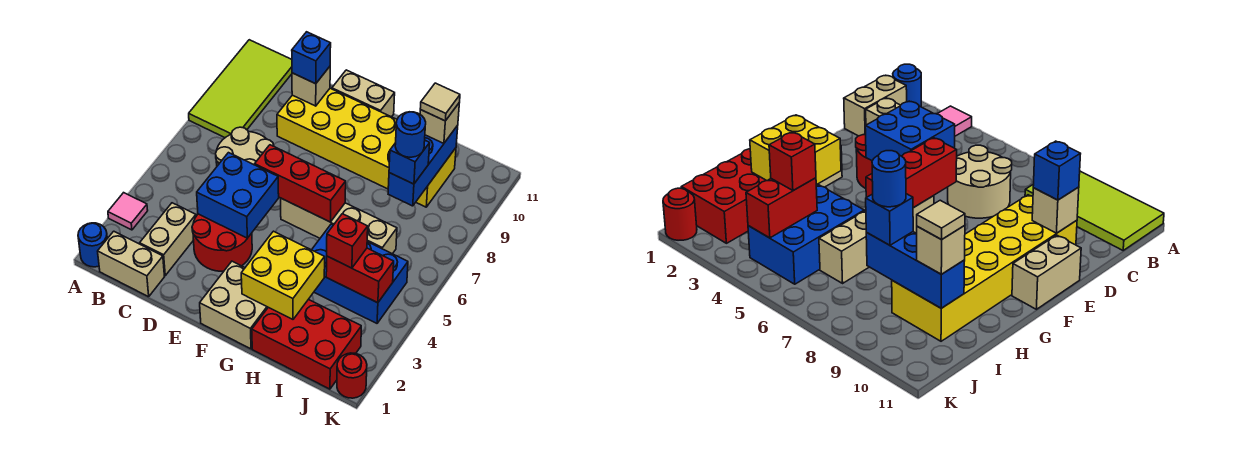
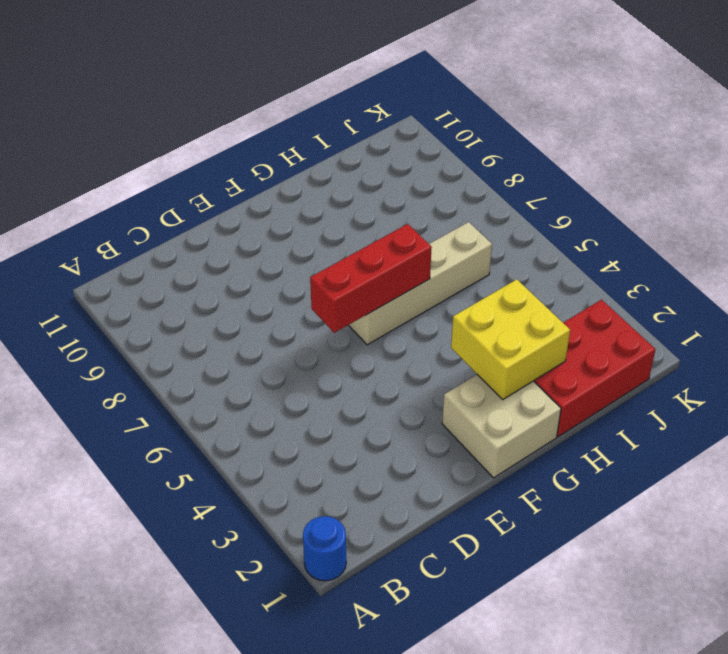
none -> pink 1x1 tile [108,193,148,230]
none -> lime 2x4 tile [189,40,292,138]
none -> tan 1x2 brick [98,231,165,297]

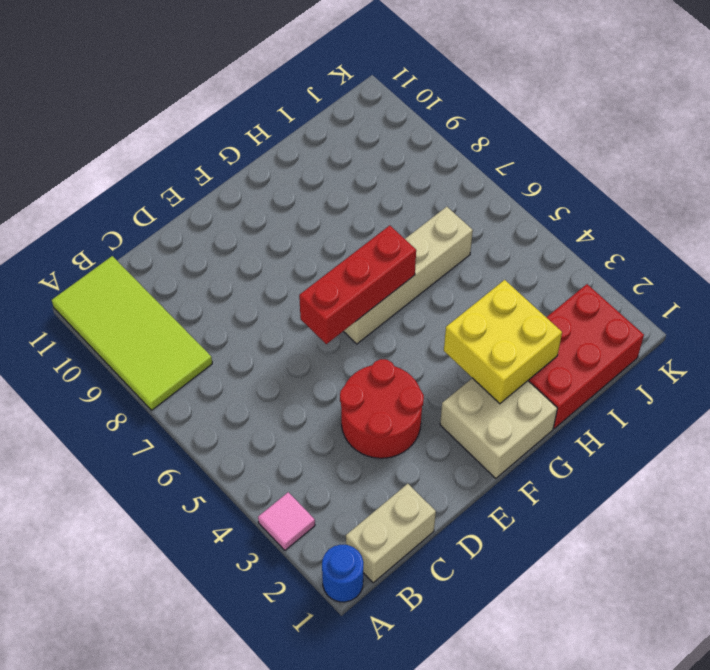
none -> tan 1x2 brick [140,203,196,275]
none -> tan 2x2 round brick [216,127,274,166]
none -> yellow 2x6 brick [277,88,456,207]

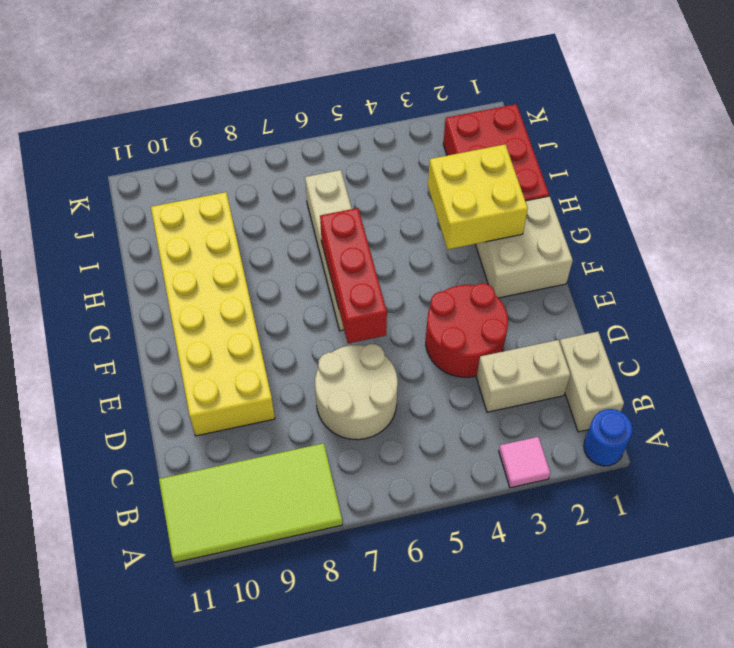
none -> tan 1x2 brick [332,70,395,117]
none -> blue 2x3 brick [312,224,408,323]
none -> red 1x1 round brick [337,353,367,398]

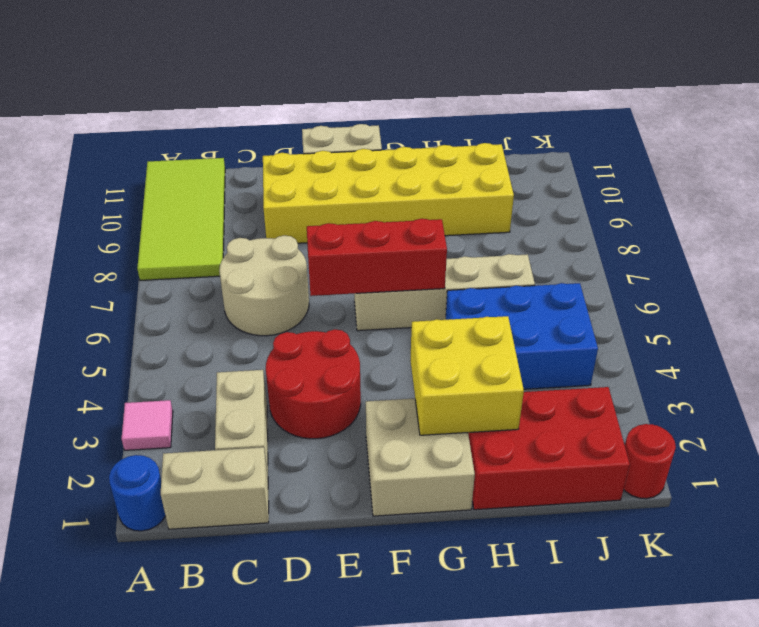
none -> blue 2x2 brick [197,153,279,238]
none -> tan 1x1 brick [292,67,330,106]
none -> red 1x2 brick [326,248,394,303]

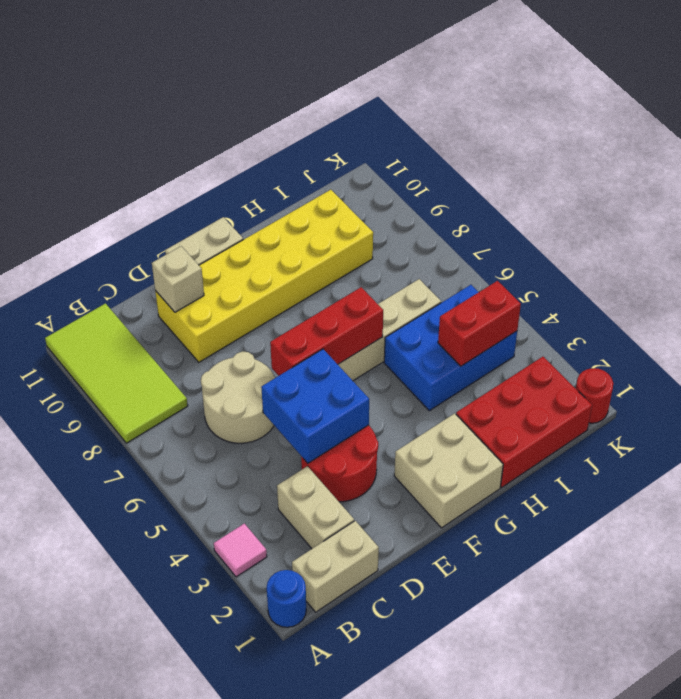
none -> yellow 2x2 brick [241,231,325,319]
none -> blue 1x3 brick [388,125,458,206]
none -> blue 1x1 brick [292,32,331,84]

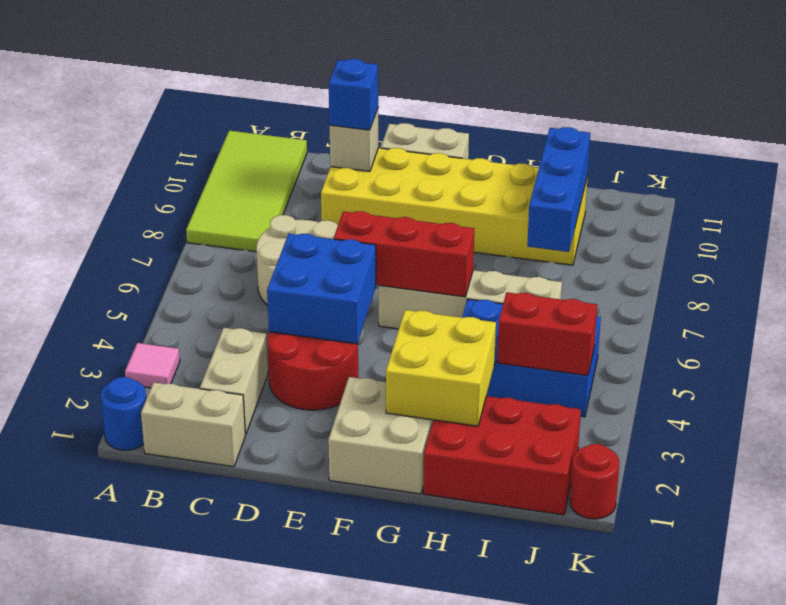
none -> red 1x1 brick [327,214,368,268]
none -> blue 1x1 brick [389,140,430,184]
none -> tan 1x1 brick [420,102,460,143]

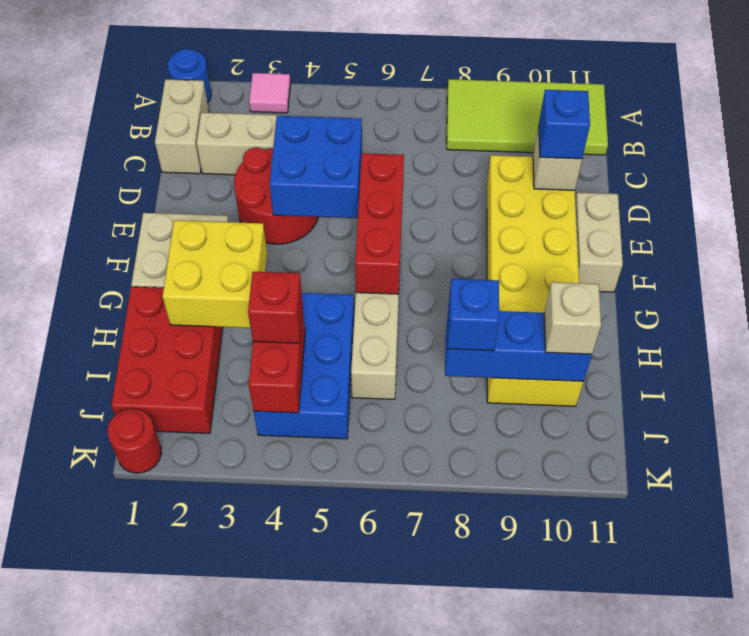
none -> tan 2x2 round brick [216,127,274,166]
none -> blue 1x1 round brick [395,112,426,157]
none -> tan 1x1 tile [420,83,460,121]

